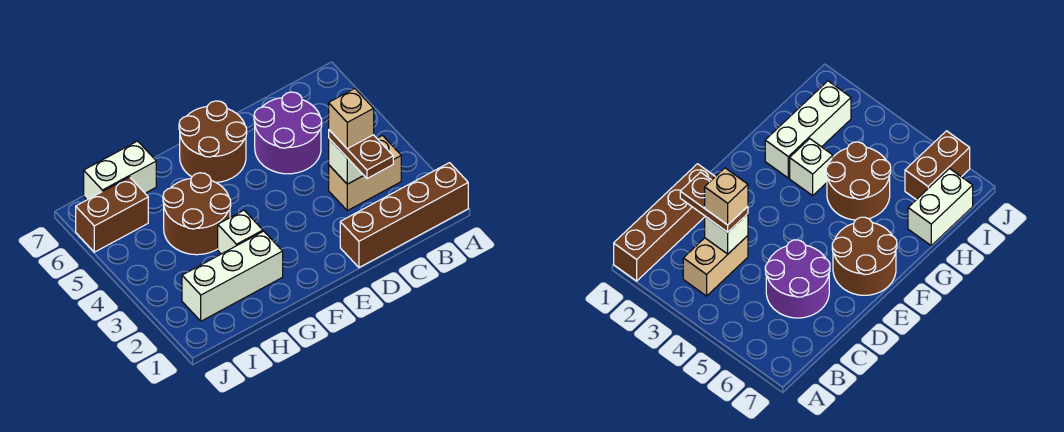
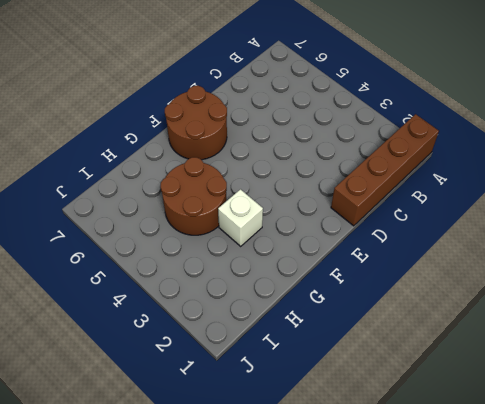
none -> tan 1x2 brick [329,136,401,211]
none -> purple 2x2 round brick [254,92,322,174]
none -> white 1x3 brick [182,231,283,321]

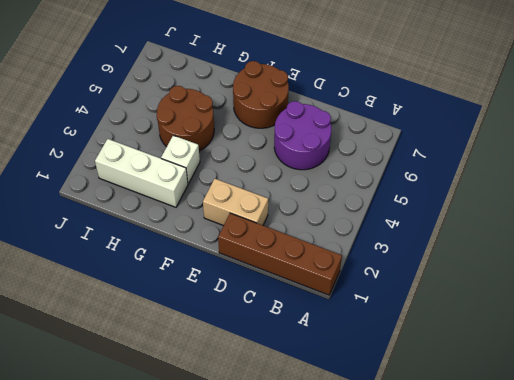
tan 1x2 brick [203,179,268,226] -> tan 1x2 brick moved to [329,136,401,211]
none -> white 1x2 brick [84,141,156,200]
none -> brown 1x2 brick [76,177,148,252]
none -> white 1x1 brick [329,139,364,184]

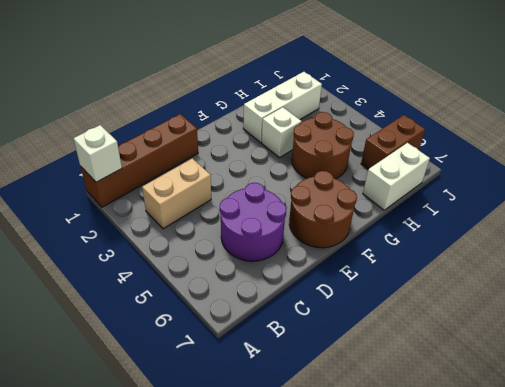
white 1x1 brick [73,125,122,182] -> white 1x1 brick moved to [329,139,364,184]
none -> brown 1x2 plate [329,130,393,178]
none -> tan 1x1 brick [329,89,374,149]

